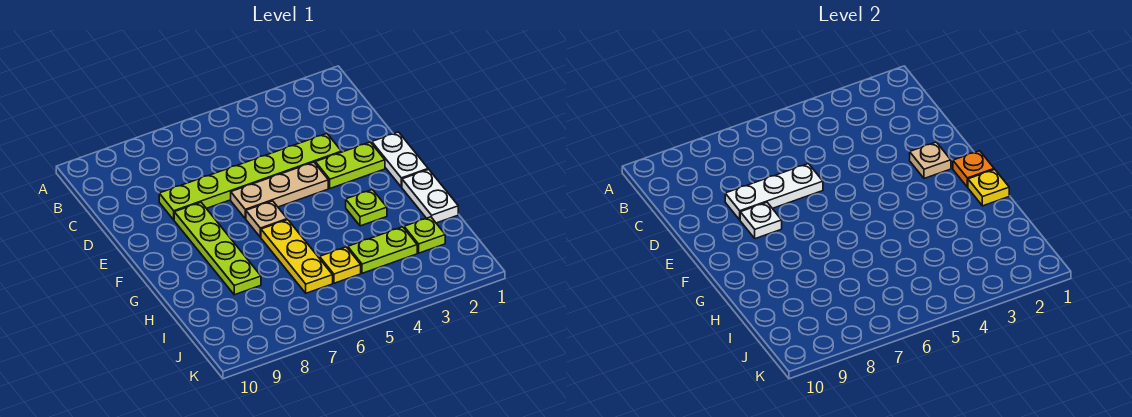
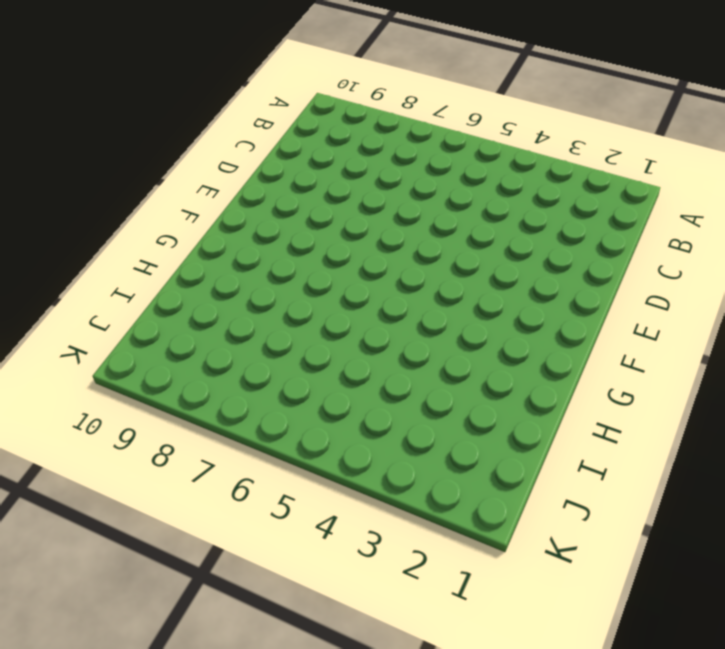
none -> lime 1x6 plate [159,134,342,220]
none -> white 1x2 plate [372,132,428,187]
none -> lime 1x2 plate [315,142,385,188]

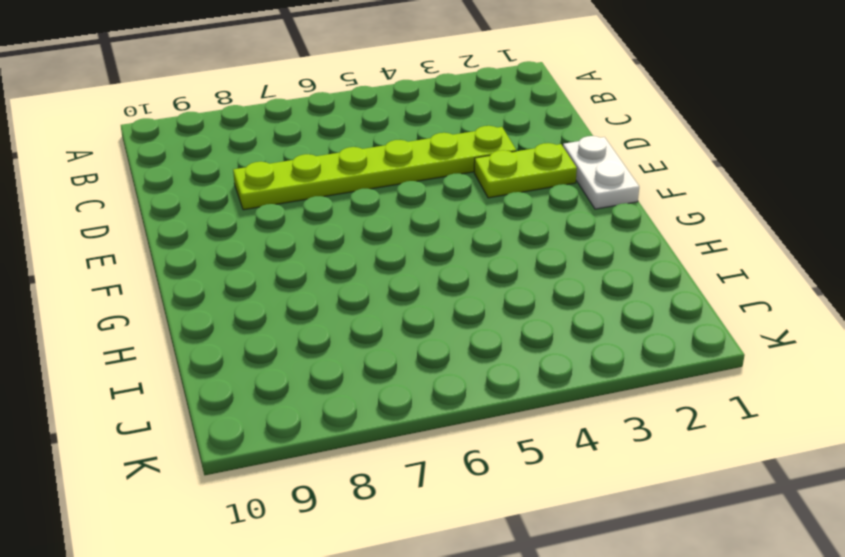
none -> tan 1x3 plate [231,162,328,219]
none -> lime 1x4 plate [174,202,261,295]
none -> tan 1x1 plate [246,201,287,237]

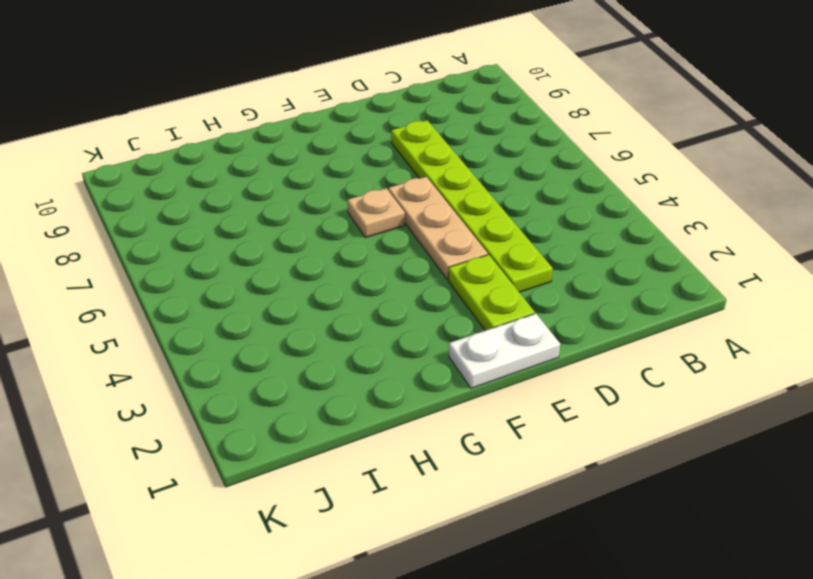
none -> lime 1x4 plate [174,202,261,295]
none -> white 1x2 plate [402,169,458,223]
none -> lime 1x1 plate [346,190,387,226]

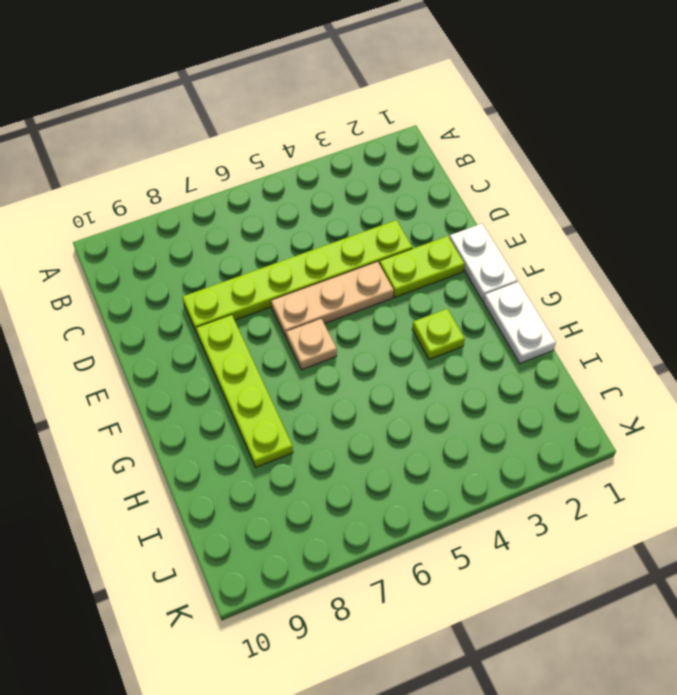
none -> yellow 1x3 plate [261,220,333,293]
none -> lime 1x1 plate [404,217,445,253]
none -> lime 1x2 plate [348,227,417,273]

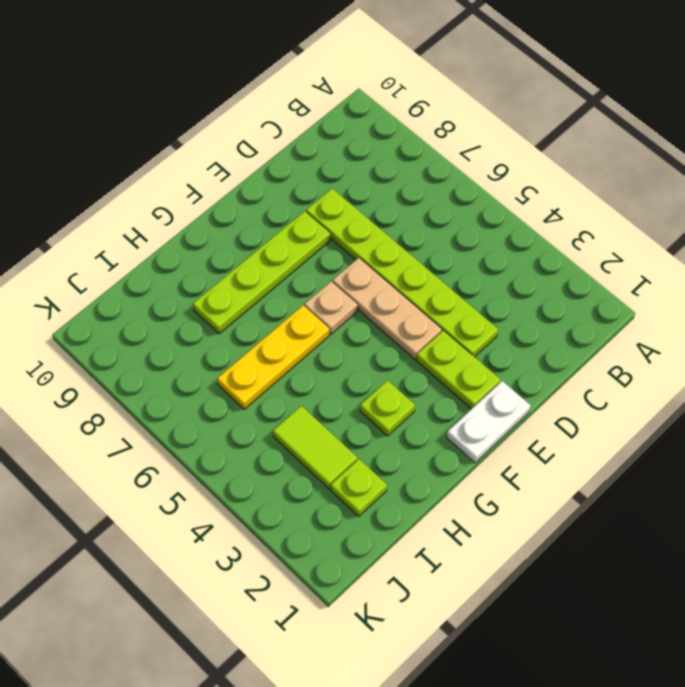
lime 1x2 tile [273,406,357,489] -> lime 1x2 plate [348,227,417,273]
none -> white 1x2 plate [402,169,458,223]
none -> yellow 1x1 plate [320,247,361,283]
none -> white 1x3 plate [725,164,823,220]

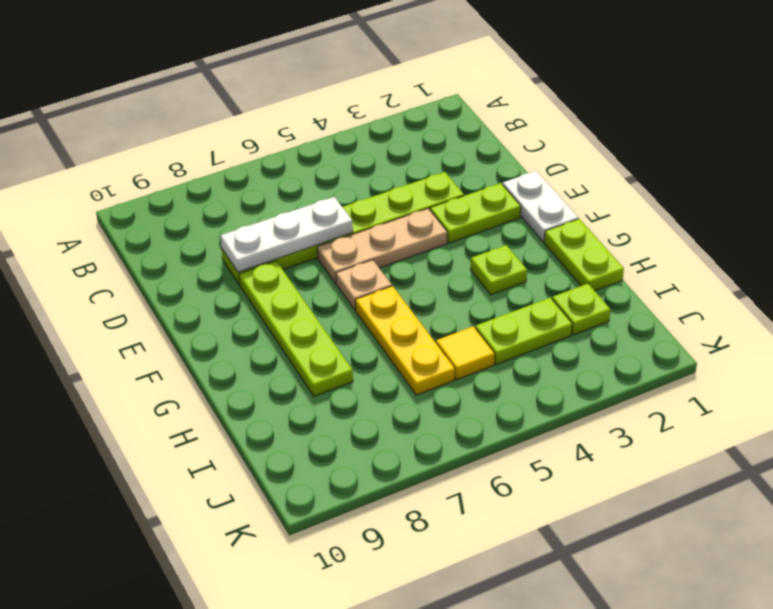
lime 1x2 plate [544,219,624,291] -> white 1x2 plate [402,169,458,223]
yellow 1x1 tile [436,326,495,380] -> yellow 1x1 plate [320,247,361,283]
none -> tan 1x1 plate [910,142,951,178]
none -> white 1x1 plate [740,202,782,239]
none -> orange 1x1 plate [953,151,994,187]

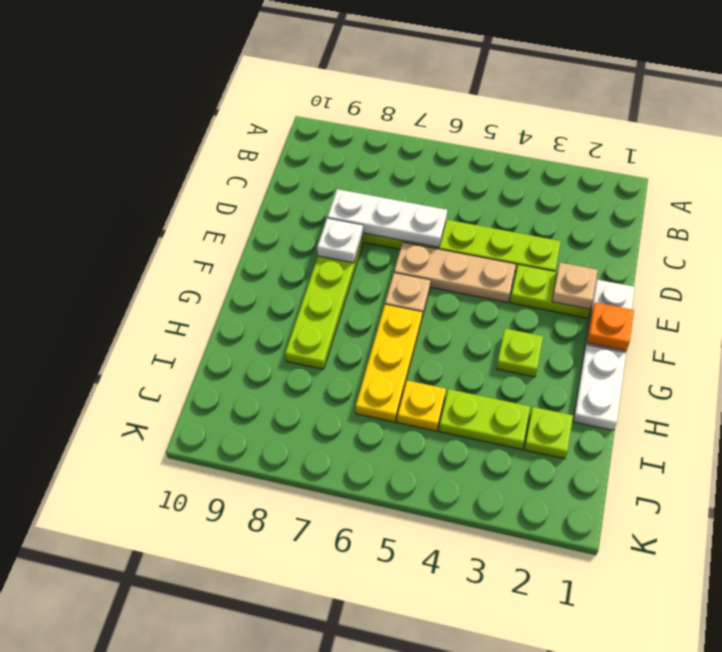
none -> yellow 1x1 plate [968,169,1009,206]

